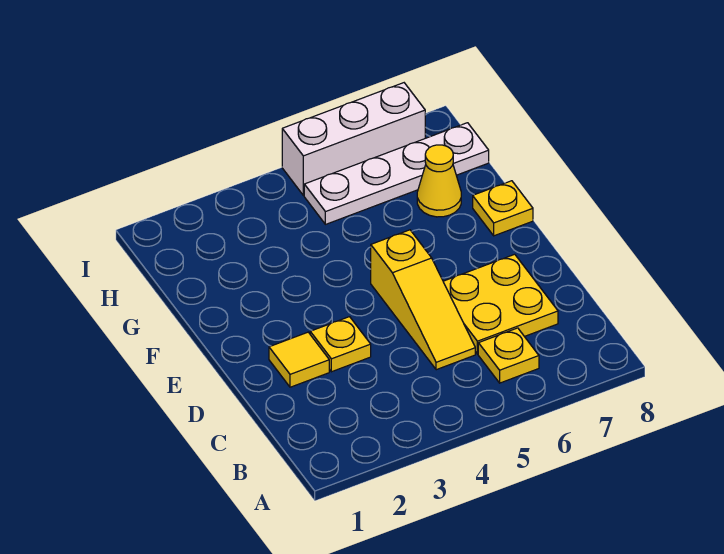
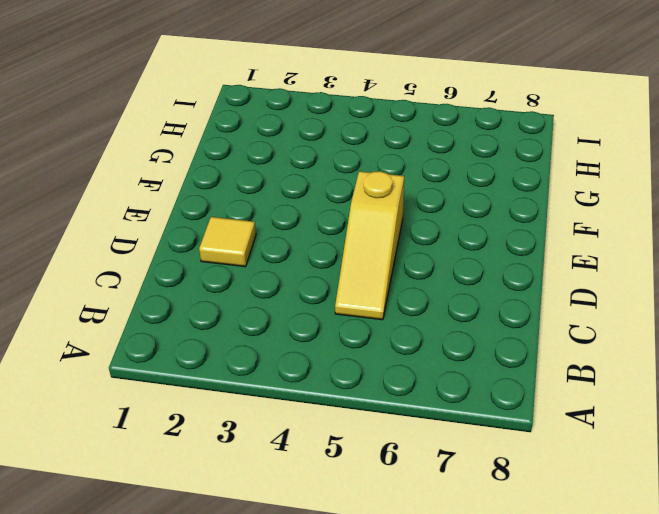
none -> yellow 1x1 plate [478,328,539,383]
none -> yellow 2x2 plate [443,254,558,354]

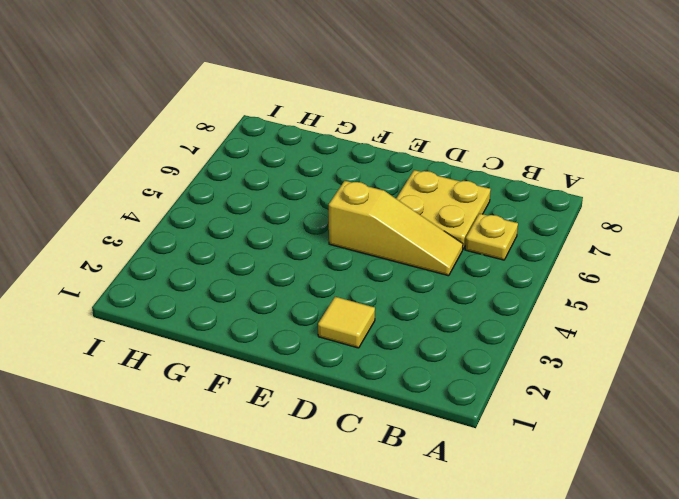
none -> yellow 1x1 plate [310,317,371,372]
none -> yellow 1x1 plate [473,181,533,236]

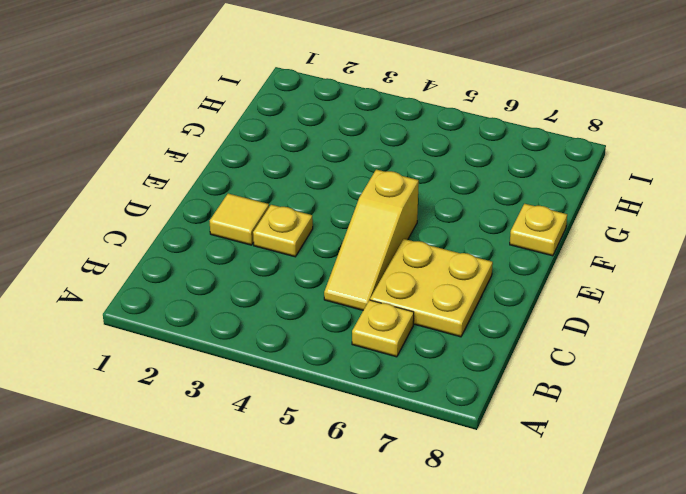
none -> yellow 1x1 cone [417,145,461,217]
none -> white 1x4 plate [304,123,489,224]

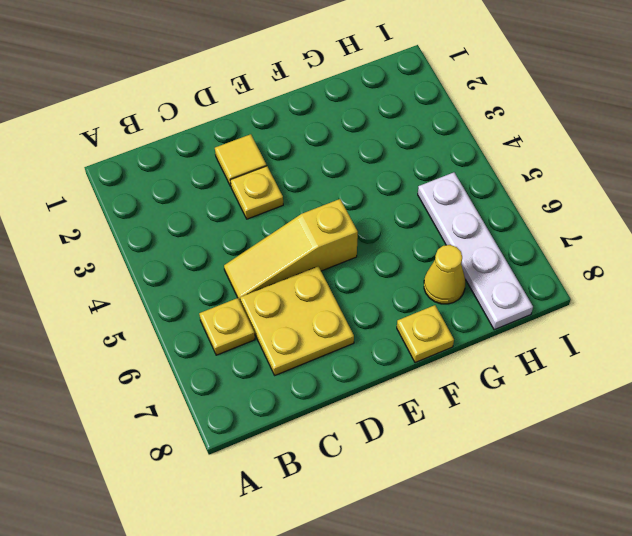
none -> white 1x3 brick [282,83,425,195]

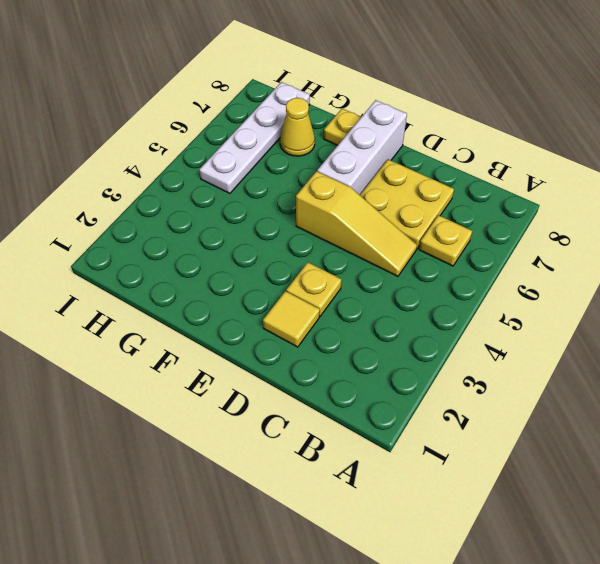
white 1x3 brick [317,100,407,195] -> white 1x3 brick moved to [282,83,425,195]

